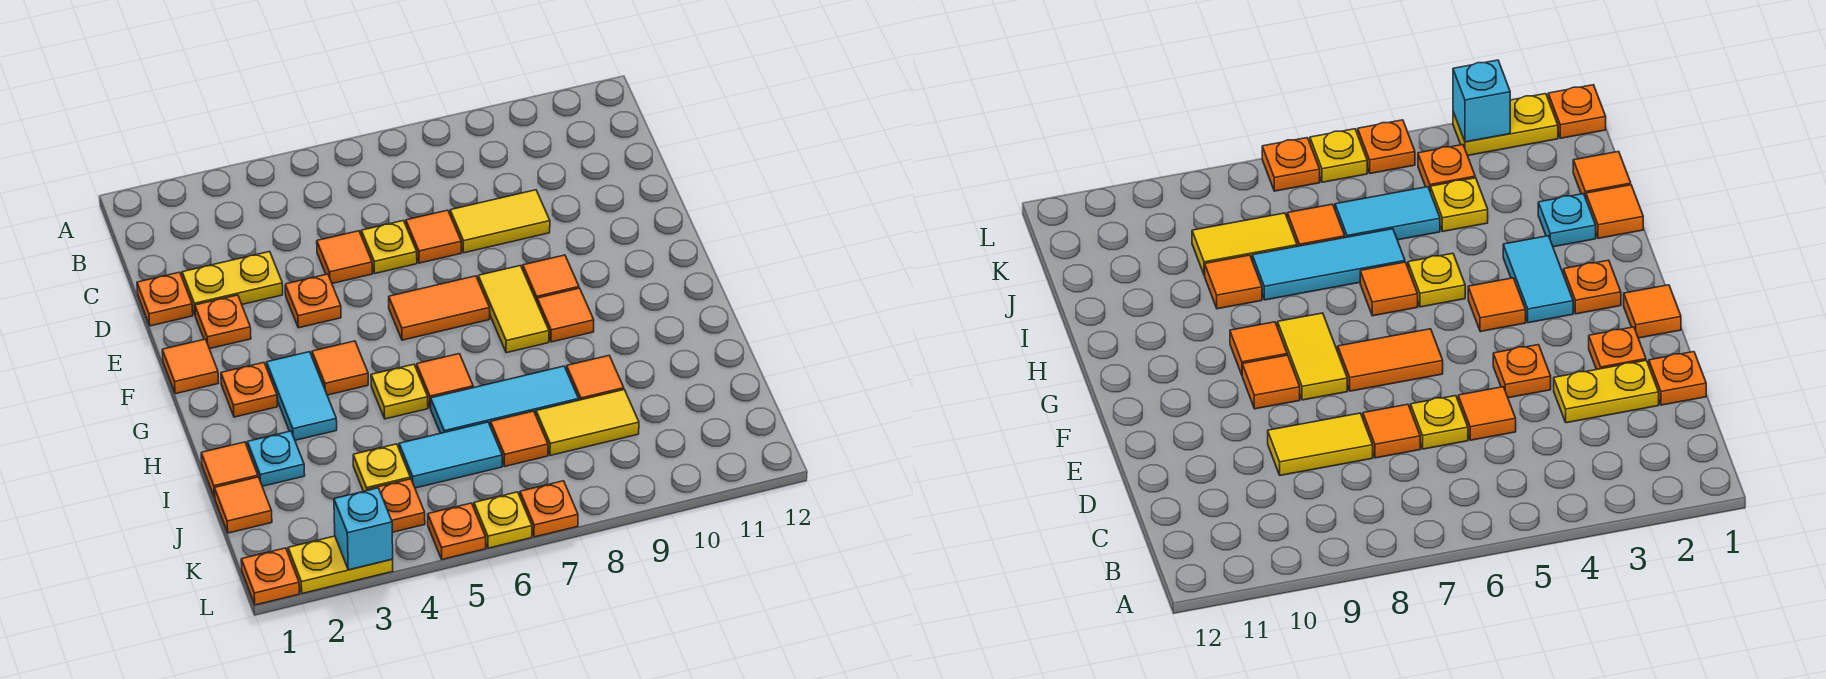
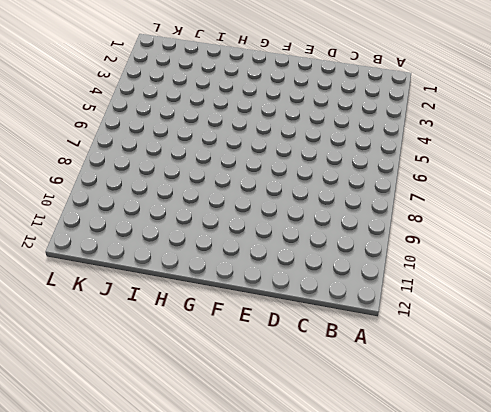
none -> orange 1x1 plate [137,272,193,326]
none -> yellow 1x2 plate [182,252,283,314]
none -> orange 1x1 tile [317,231,372,283]
none -> yellow 1x1 plate [361,221,417,273]

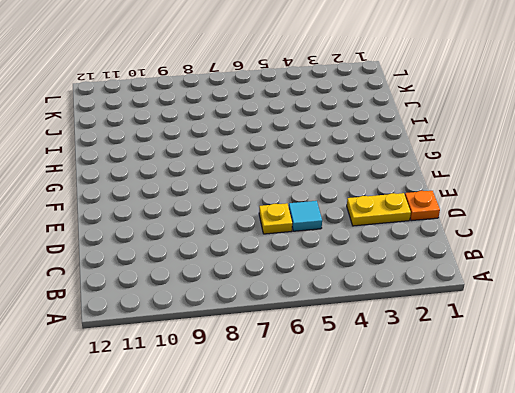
cyan 1x1 tile [289,201,322,231] -> orange 1x1 tile [317,231,372,283]
none -> orange 1x1 tile [406,210,461,263]
none -> yellow 1x2 tile [450,190,550,253]
none -> orange 1x1 plate [195,295,251,349]
none -> orange 1x1 plate [285,274,341,328]

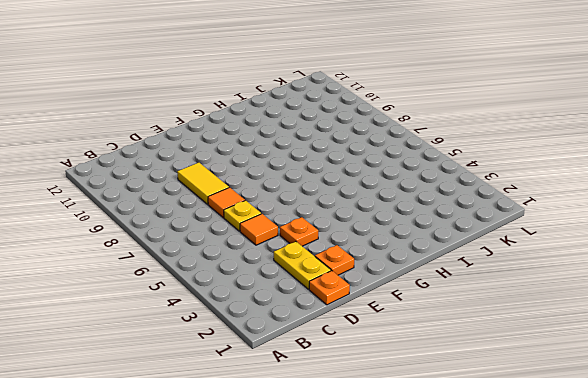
none -> orange 1x1 tile [162,339,219,394]
none -> orange 1x2 tile [389,276,490,340]
none -> yellow 1x2 tile [478,266,549,353]
none -> orange 1x1 tile [523,255,579,302]

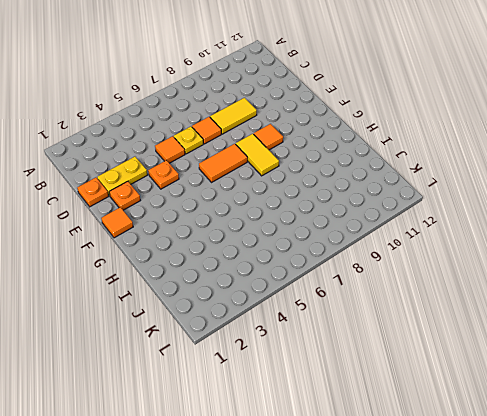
none -> orange 1x1 plate [221,363,277,417]
none -> cyan 1x2 tile [267,352,337,440]
none -> orange 1x1 tile [312,341,368,395]
none -> orange 1x1 tile [537,288,594,342]

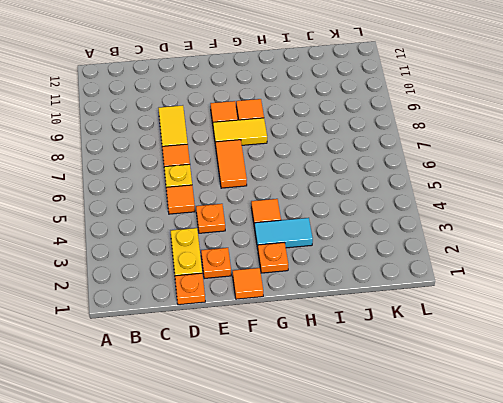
none -> yellow 1x1 plate [371,364,428,419]
none -> orange 1x1 tile [417,354,473,408]
none -> orange 1x1 tile [201,442,258,498]
none -> cyan 1x1 plate [247,431,305,486]

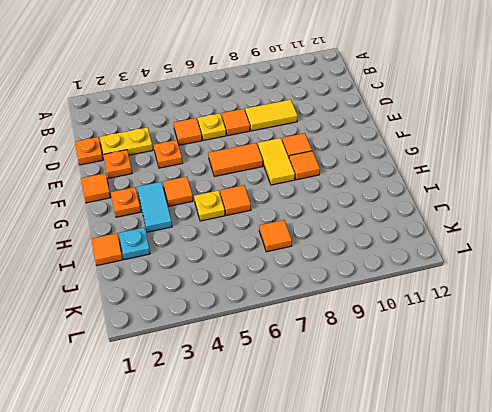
none -> cyan 1x3 tile [431,366,579,433]
none -> orange 1x1 tile [566,356,624,400]
none -> orange 1x1 tile [215,477,272,533]
none -> yellow 1x1 plate [353,444,410,491]

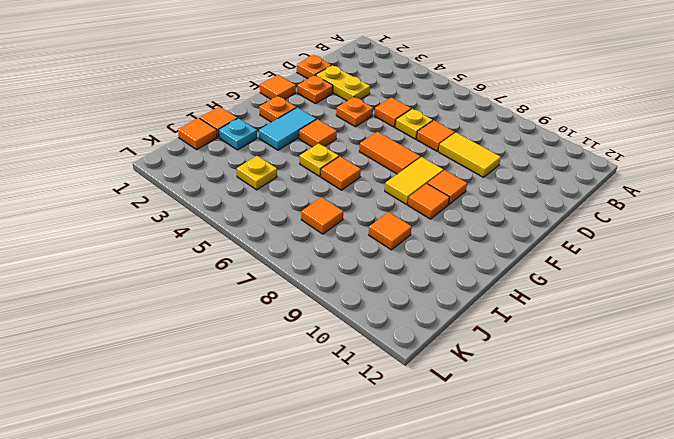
none -> cyan 1x3 tile [431,366,579,433]
none -> cyan 1x2 tile [399,422,502,488]
none -> yellow 1x2 tile [536,390,639,456]
none -> orange 1x1 plate [368,479,425,532]

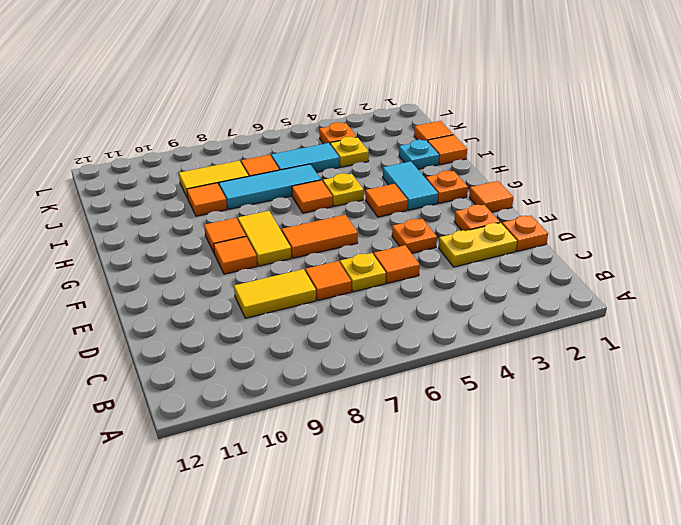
none -> orange 1x1 plate [241,548,299,605]
none -> yellow 1x2 plate [288,536,393,594]
none -> orange 1x1 plate [428,503,486,559]
none -> yellow 1x1 plate [474,492,532,548]

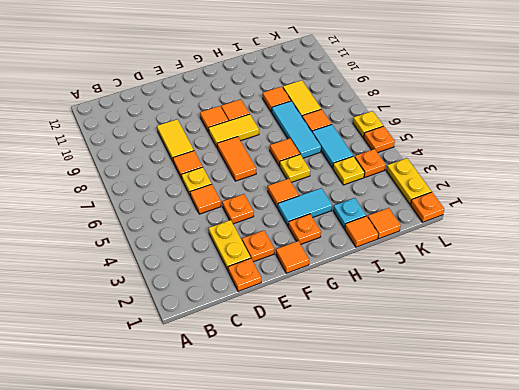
none -> orange 1x1 plate [520,481,578,537]
none -> cyan 1x1 brick [334,488,393,570]

